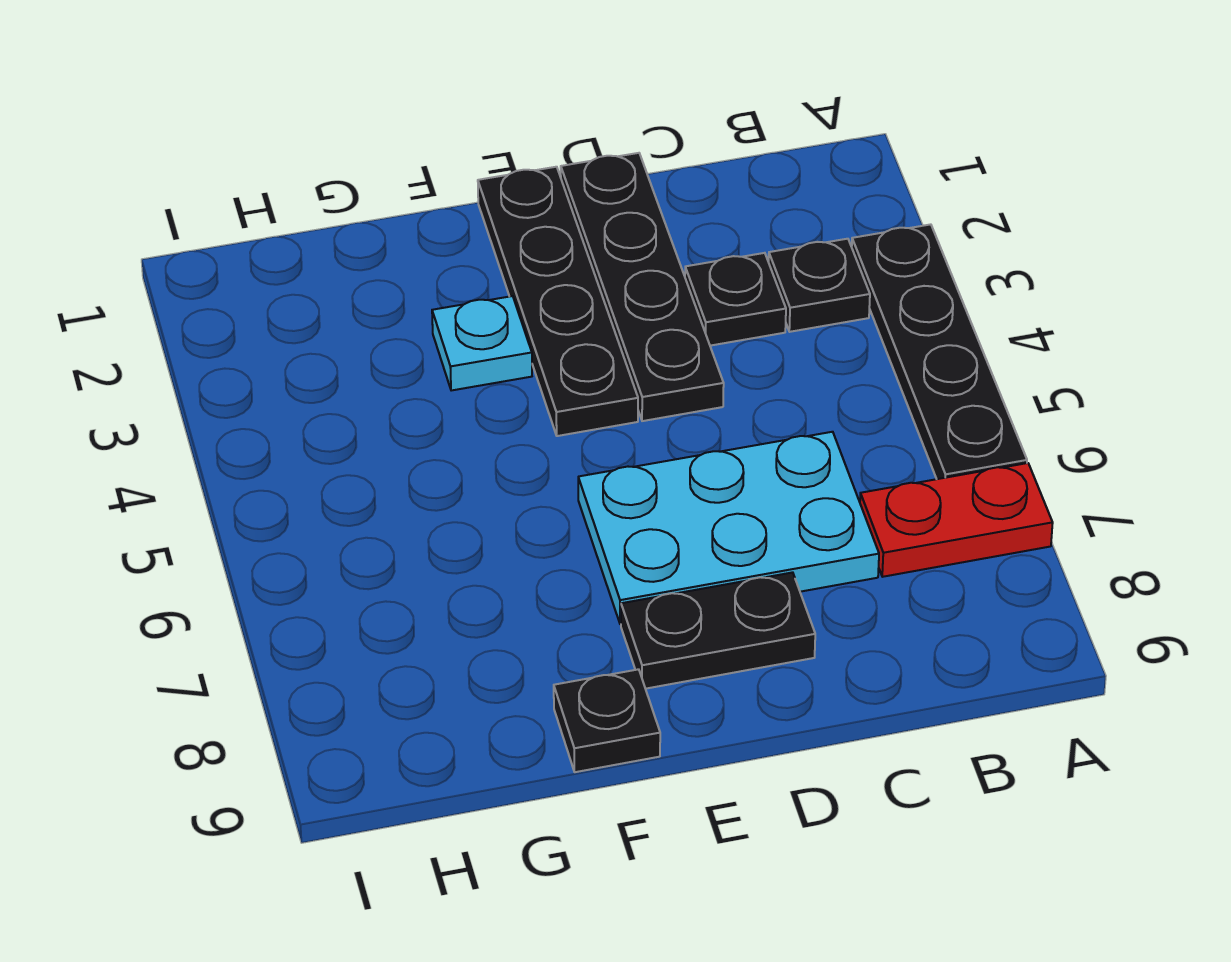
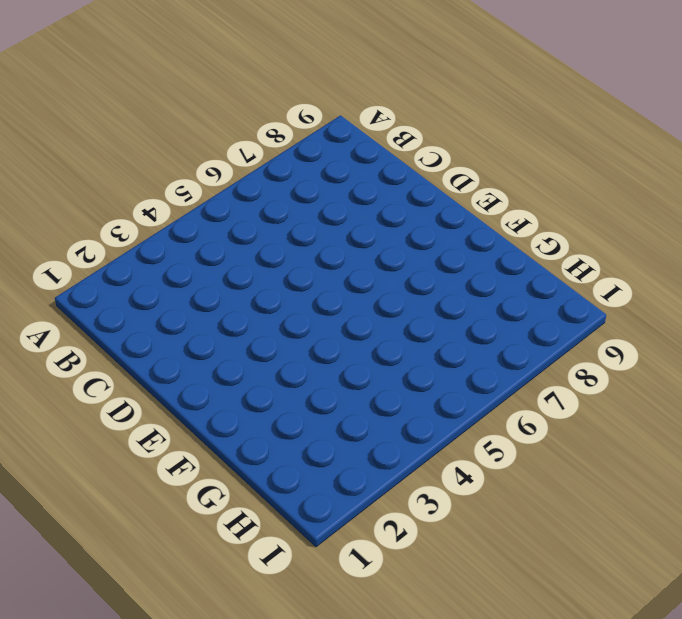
none -> black 1x4 plate [852,224,1027,479]
none -> red 1x2 plate [860,463,1053,577]

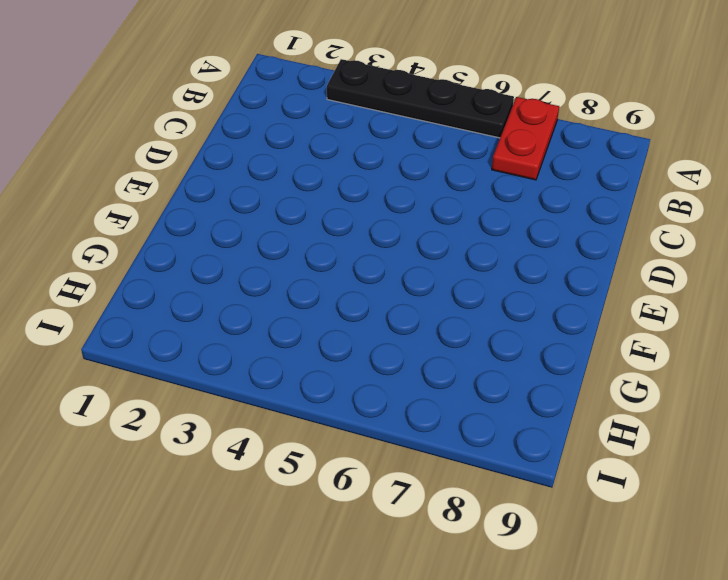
none -> black 1x1 plate [769,239,870,332]
none -> black 1x1 plate [685,253,786,346]

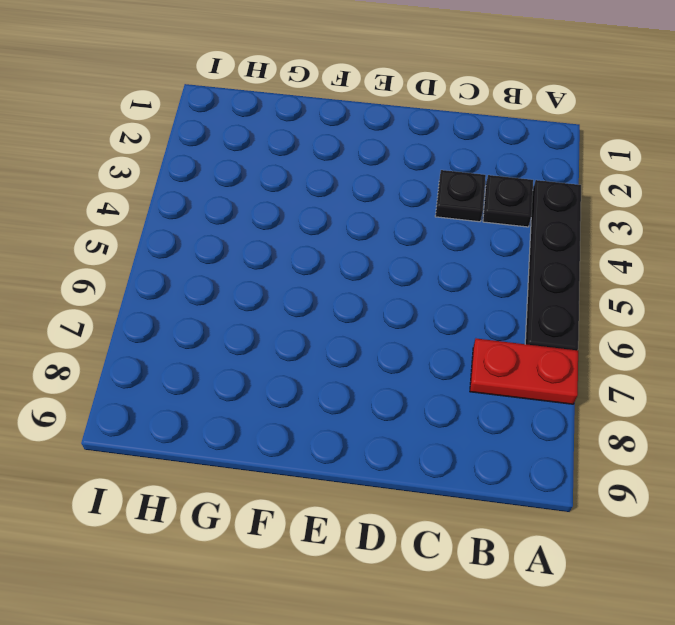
none -> cyan 2x3 plate [578,432,879,624]
none -> black 1x4 plate [561,153,724,421]

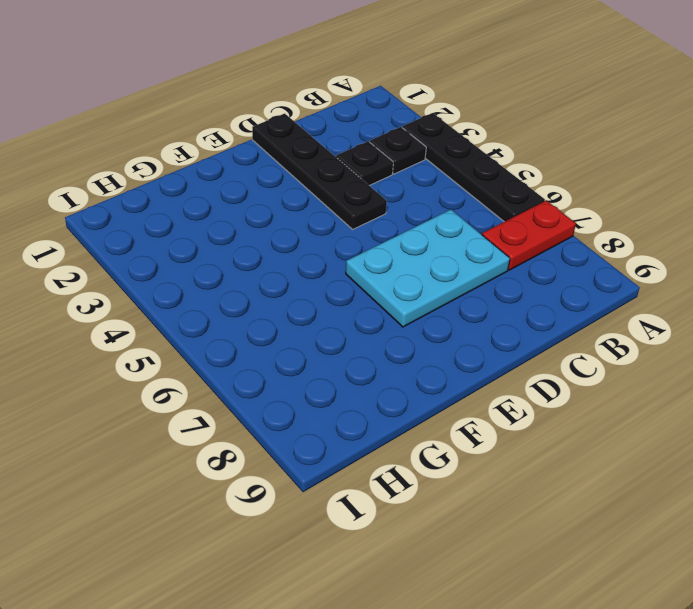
none -> black 1x2 plate [621,572,815,689]
none -> black 1x4 plate [478,167,638,436]

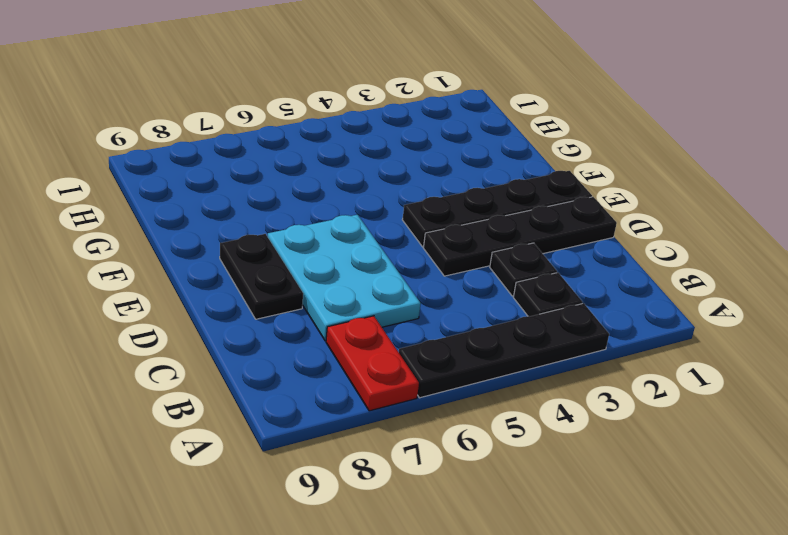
none -> cyan 1x1 plate [432,296,532,391]
none -> black 1x1 plate [554,669,660,772]

